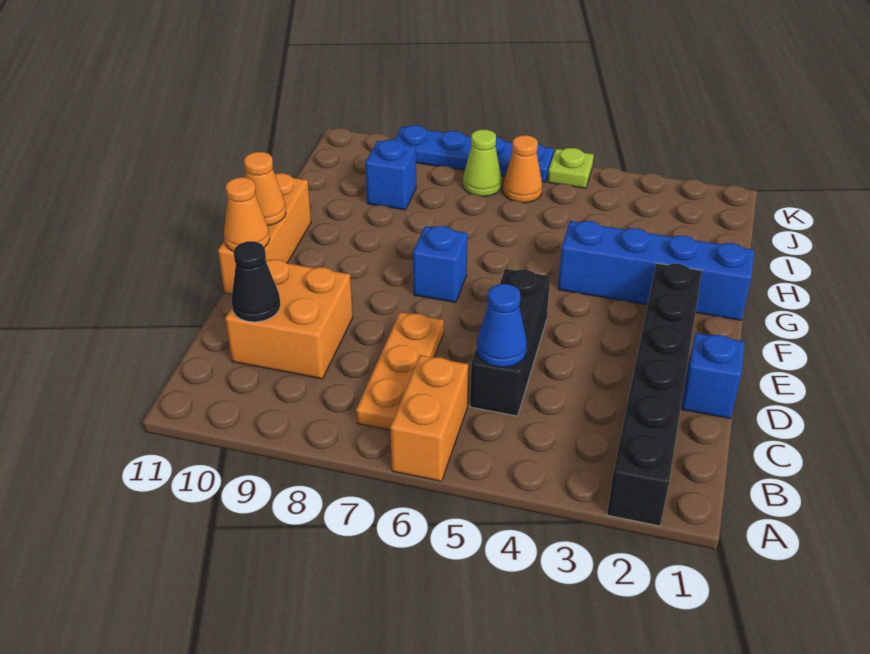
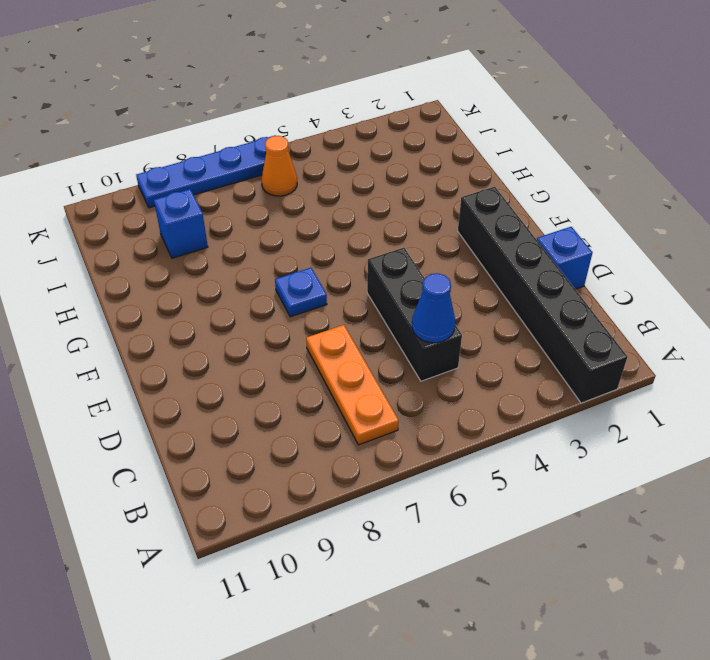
blue 1x1 plate [275,268,327,317] -> blue 1x1 brick [413,226,468,303]
none -> orange 1x2 brick [390,355,468,481]
none -> orange 2x2 brick [225,260,353,379]
none -> orange 1x3 brick [218,173,311,294]

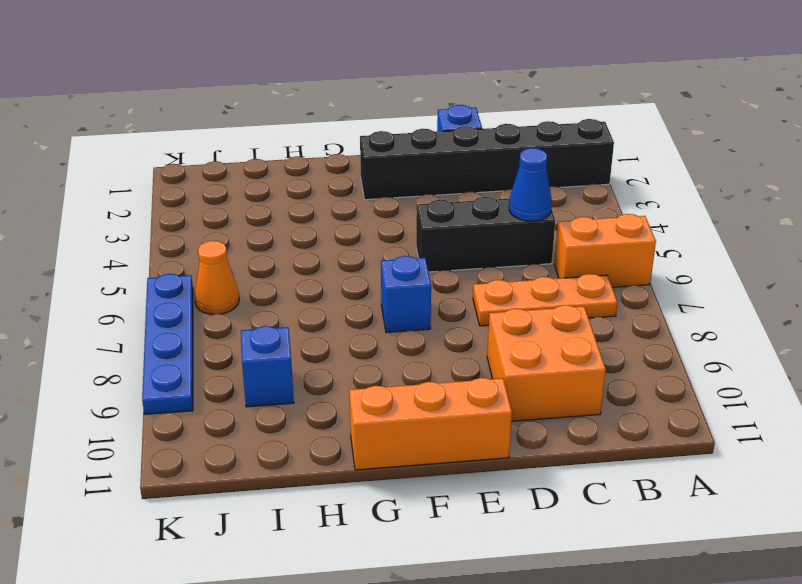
none -> blue 1x4 brick [558,221,754,320]
none -> lime 1x1 cone [463,130,502,196]
none -> lime 1x1 plate [548,148,594,188]

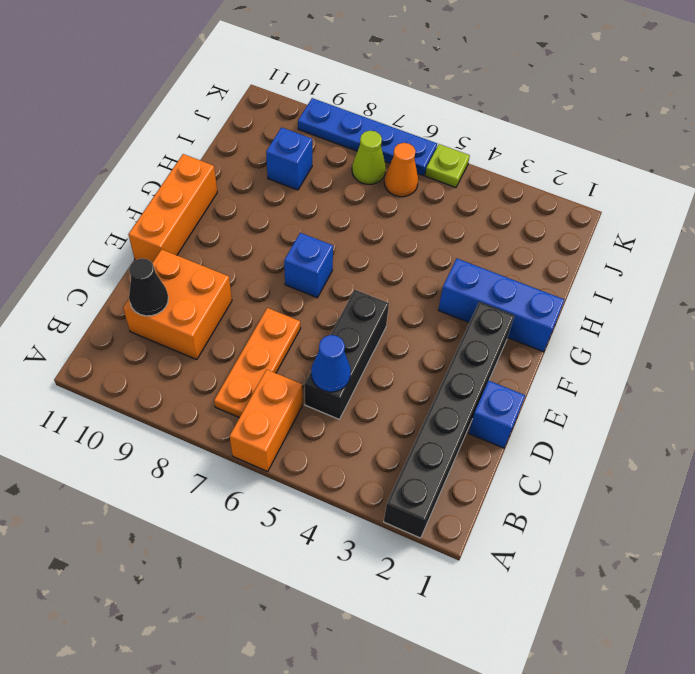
blue 1x3 brick [438,259,564,352] -> blue 1x4 brick [558,221,754,320]
none -> orange 1x1 cone [224,177,270,252]
none -> orange 1x1 cone [244,152,286,226]

